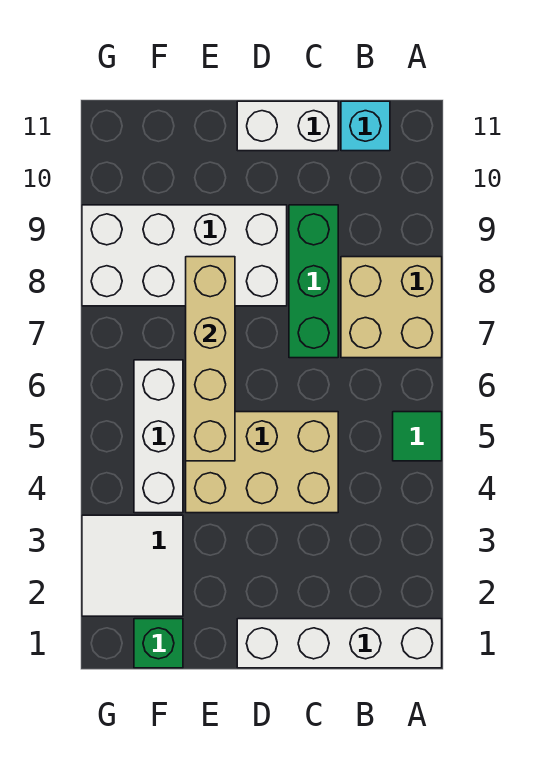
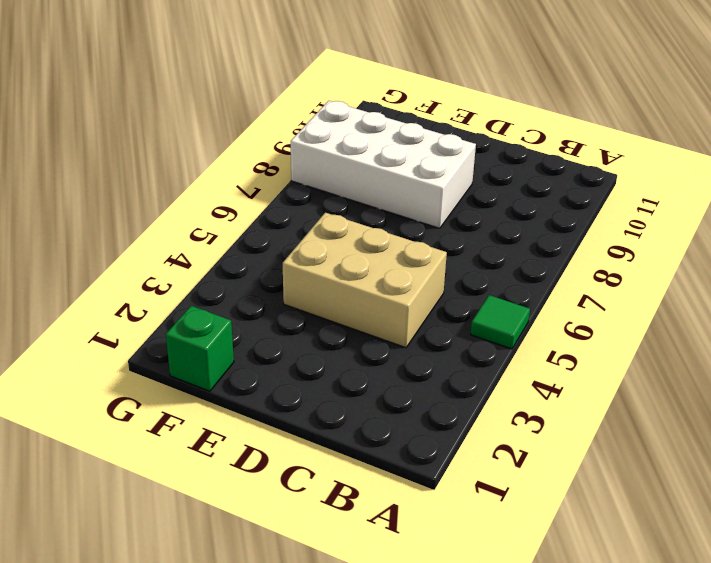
none -> white 1x4 brick [237,619,442,668]
none -> tan 2x2 brick [341,257,442,358]
none -> cyan 1x1 brick [341,101,390,151]

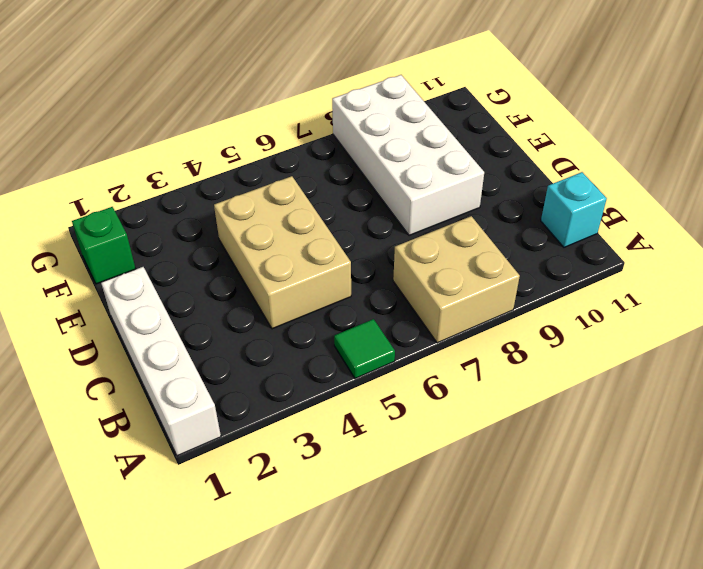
none -> green 1x3 brick [289,205,338,358]
none -> white 1x2 brick [237,101,338,151]
none -> white 2x2 tile [82,515,183,616]

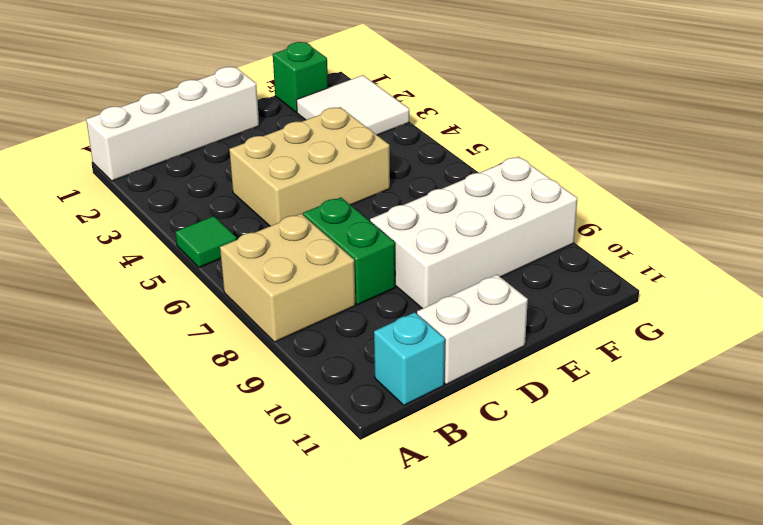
green 1x2 brick [303,197,395,305] -> green 1x3 brick [289,205,338,358]
none -> white 1x3 brick [134,360,183,513]
none -> tan 1x4 brick [186,257,235,461]

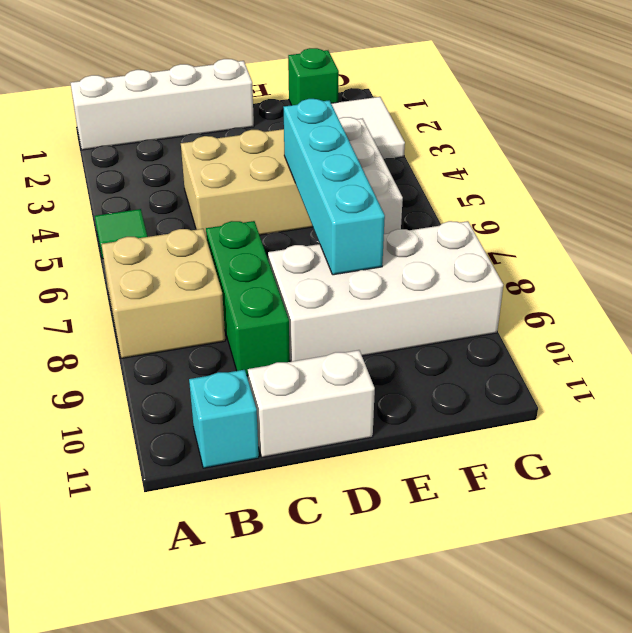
cyan 1x4 brick [283,99,385,275] -> tan 1x4 brick [186,257,235,461]

